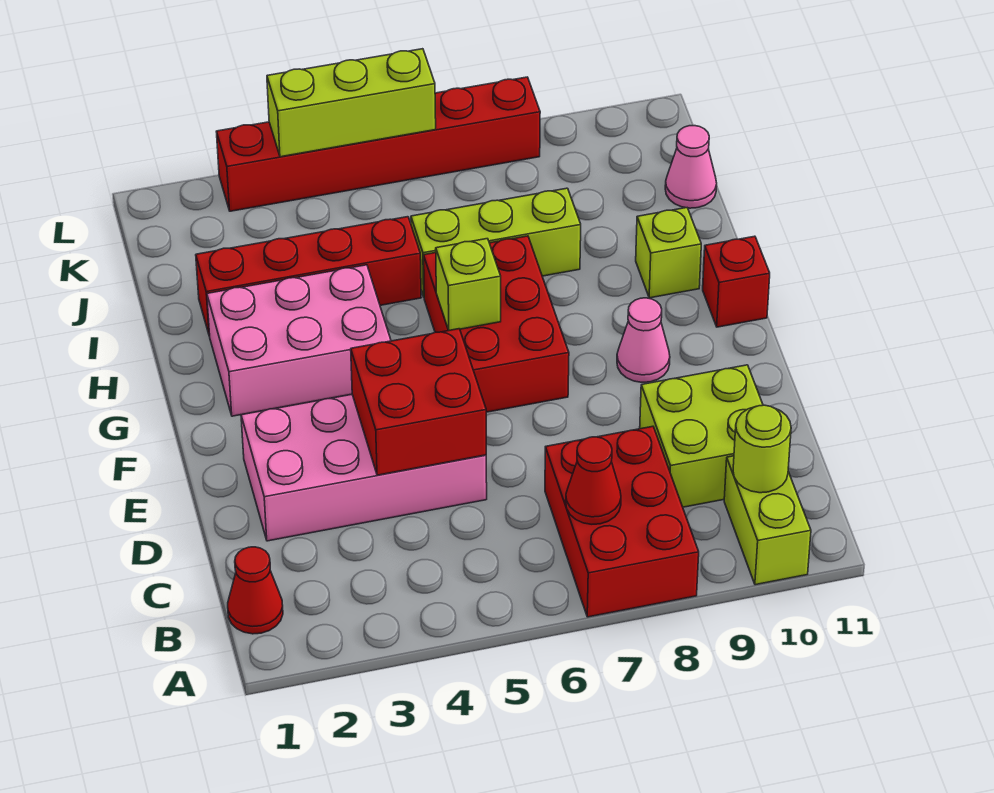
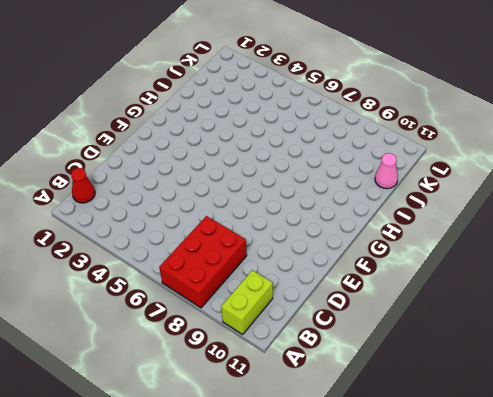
none -> lime 2x2 brick [640,365,763,507]
none -> pink 2x4 brick [241,394,487,541]
none -> red 2x3 brick [424,236,569,412]

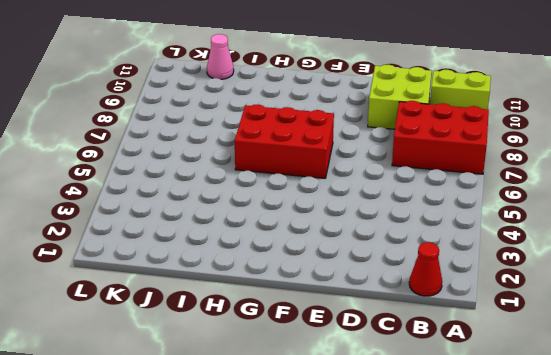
none -> pink 2x4 brick [241,394,487,541]
none -> pink 1x1 cone [617,298,670,382]
none -> pink 2x3 brick [207,265,391,416]

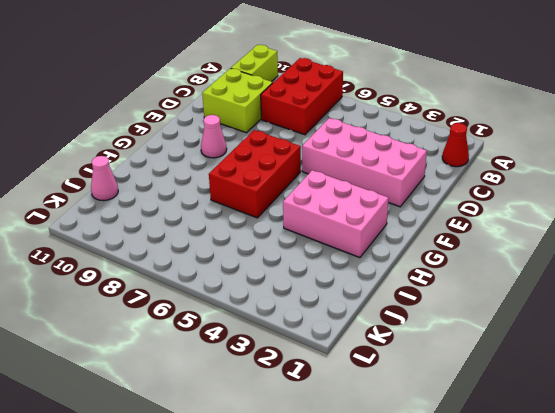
none -> red 1x1 brick [703,236,770,327]
none -> lime 1x1 brick [636,208,701,298]
none -> red 1x4 brick [196,217,421,336]

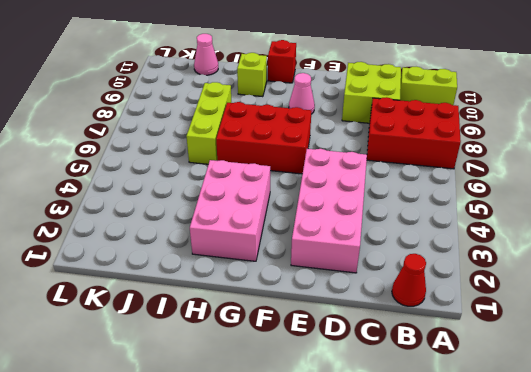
none -> red 1x4 brick [196,217,421,336]
none -> red 1x6 brick [216,77,540,211]
none -> red 1x1 cone [566,437,621,524]

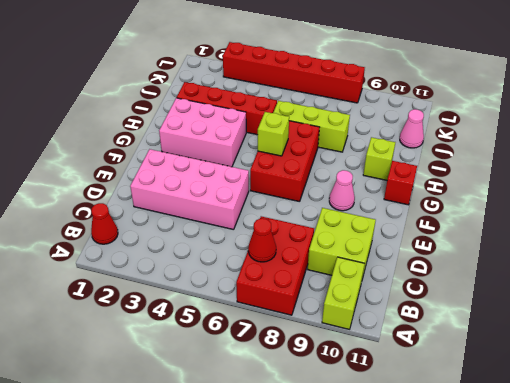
none -> lime 1x1 round brick [733,405,791,493]
none -> red 2x2 brick [351,329,486,475]
none -> lime 1x3 brick [267,49,436,157]

